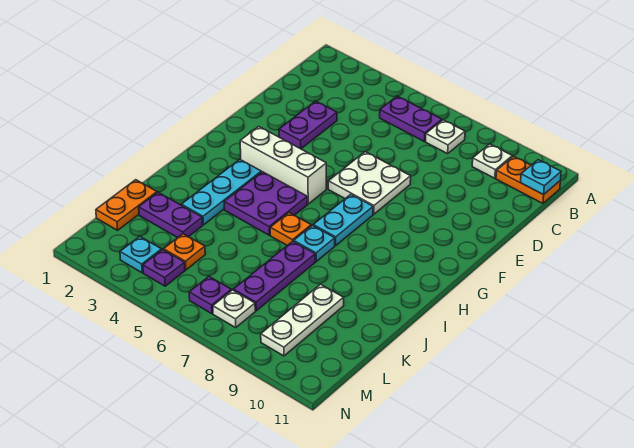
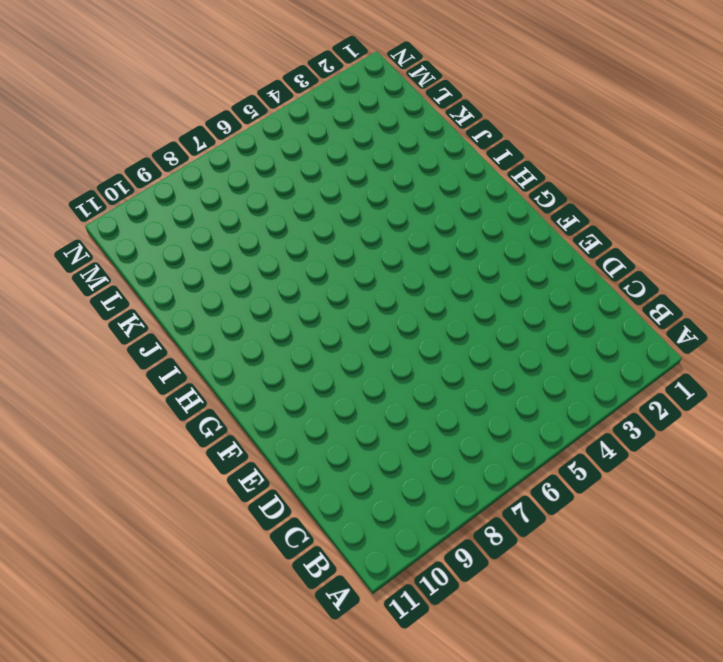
none -> purple 1x2 plate [380,96,442,141]
none -> white 1x1 plate [426,120,465,154]
none -> white 1x1 plate [472,144,512,178]

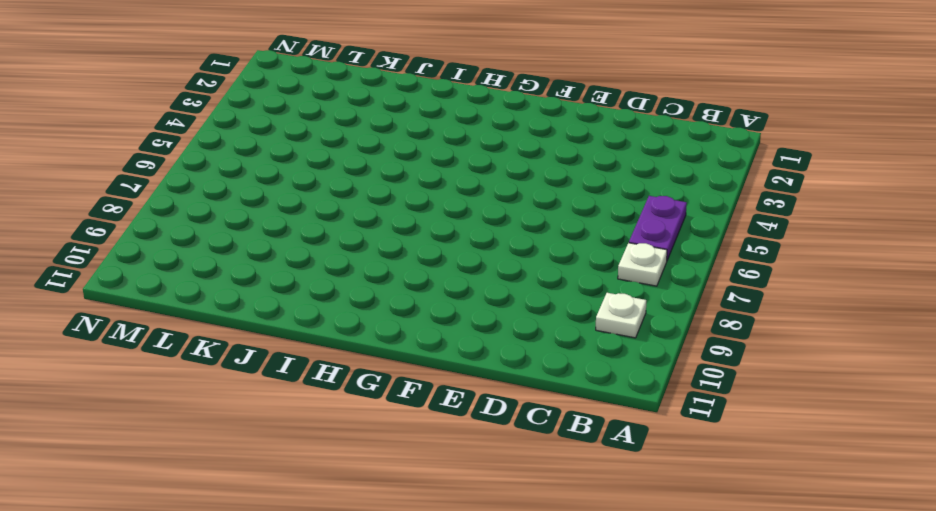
none -> orange 1x2 plate [496,156,560,203]
none -> purple 1x2 plate [279,101,337,149]
none -> white 2x2 plate [328,152,411,214]

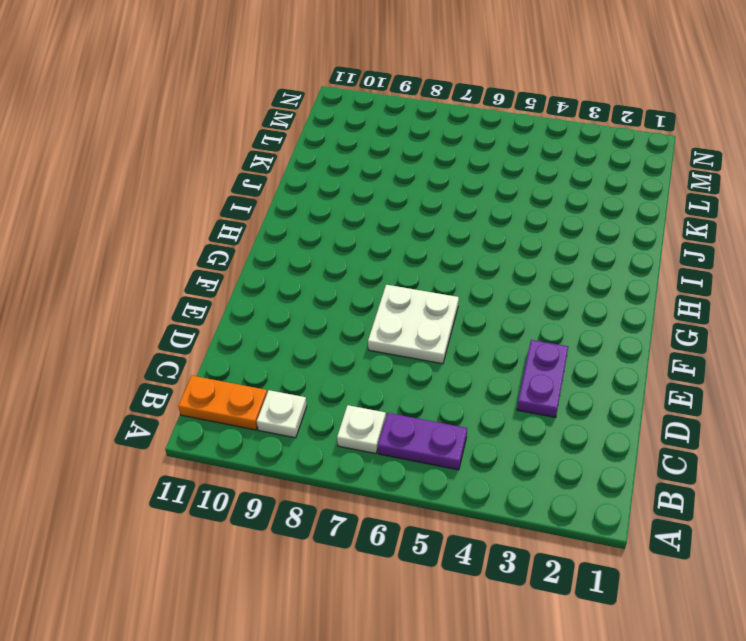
none -> white 1x3 brick [240,127,326,204]
none -> cyan 1x2 plate [313,194,373,246]
none -> cyan 1x3 plate [181,159,261,225]

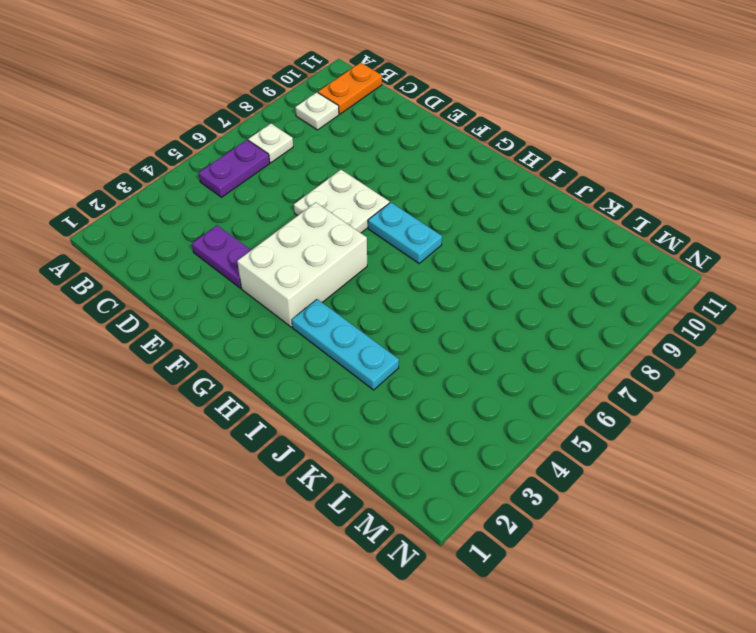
white 2x3 brick [237,202,367,327] -> white 1x3 brick [240,127,326,204]
none -> purple 2x2 plate [224,172,307,235]
none -> orange 1x1 plate [270,213,311,245]
none -> cyan 1x1 plate [294,225,335,261]

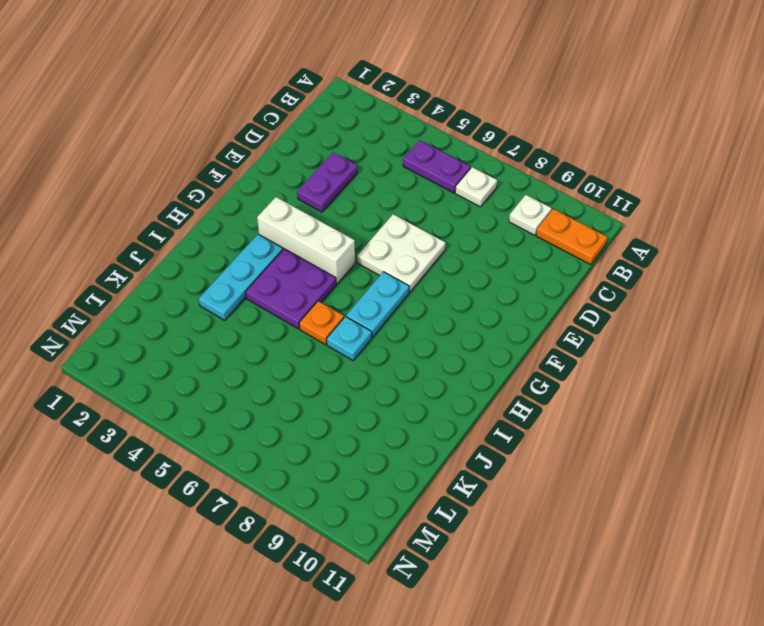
none -> purple 1x3 plate [233,241,315,311]
none -> orange 1x2 plate [96,180,157,230]
none -> purple 1x2 plate [139,192,202,238]

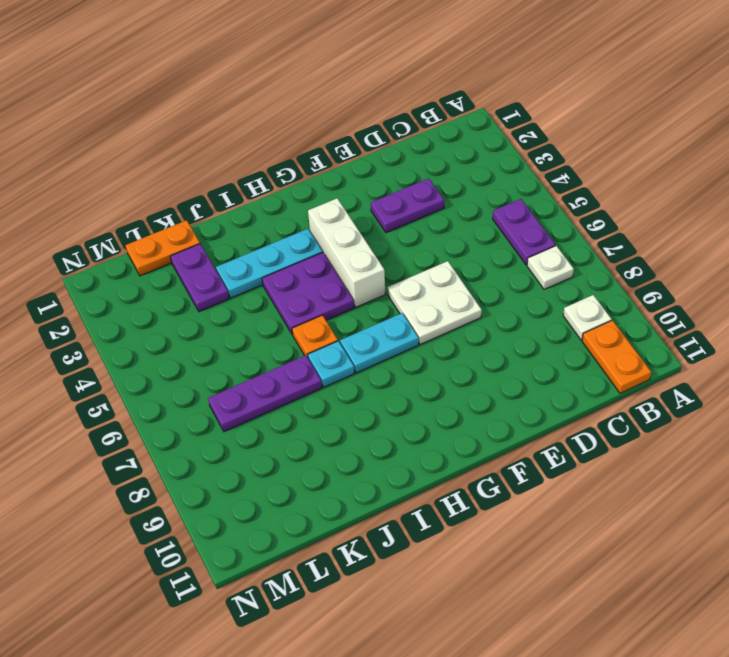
none -> white 1x3 plate [261,284,344,356]
none -> orange 1x1 plate [164,234,205,270]
none -> cyan 1x1 plate [120,236,161,273]

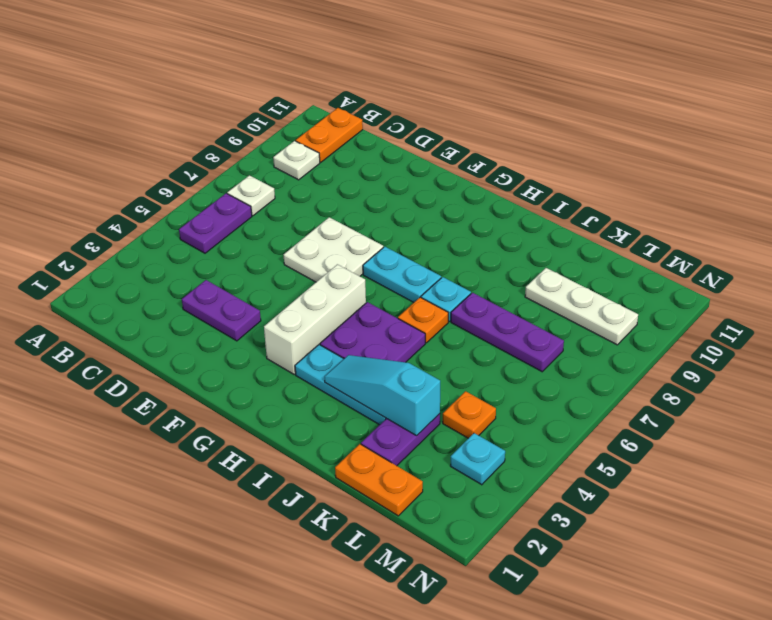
cyan 1x3 slope [325,355,440,436] -> none
none -> purple 1x1 plate [143,250,185,286]
none -> purple 1x1 plate [189,277,231,314]
none -> white 1x1 plate [213,290,255,328]

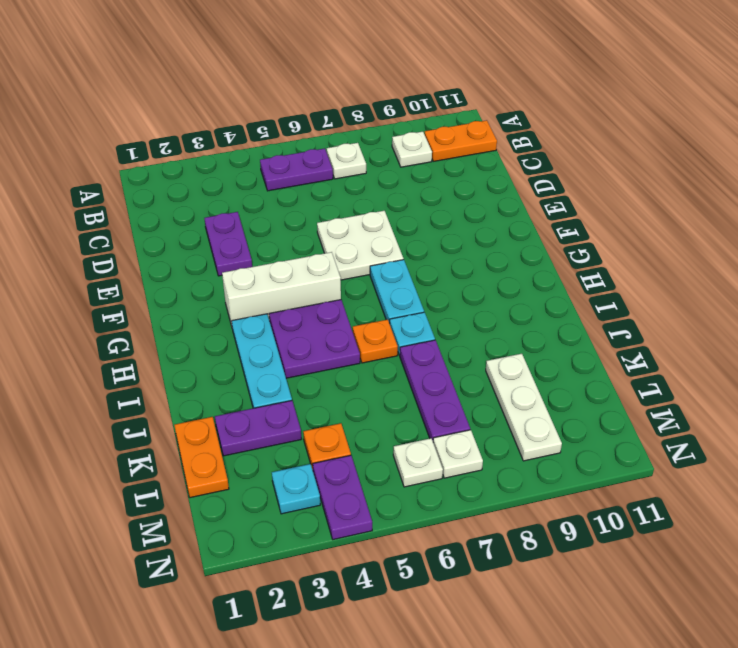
purple 1x2 plate [313,455,372,540] -> purple 1x1 plate [143,250,185,286]
white 1x1 plate [393,438,443,487] -> purple 1x1 plate [189,277,231,314]
none -> cyan 1x1 plate [521,160,561,195]

